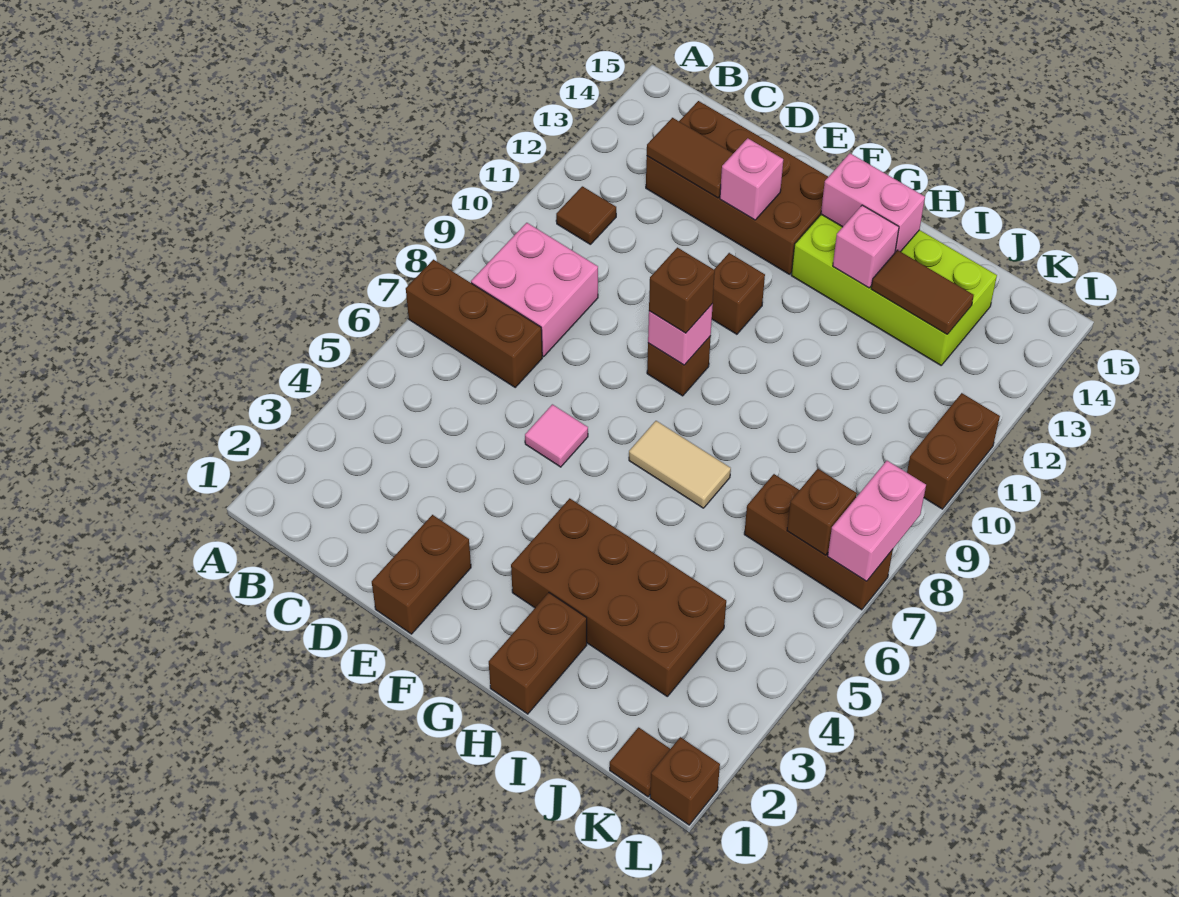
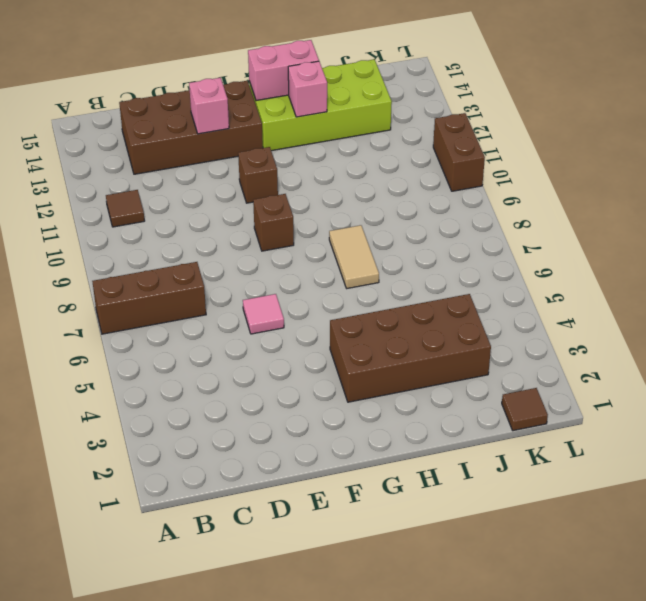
tan 1x2 tile [329,225,379,288] -> tan 1x2 tile turned to [629,421,731,508]
none -> pink 2x2 brick [471,223,598,357]
none -> brown 1x2 brick [372,515,471,634]
none -> brown 1x2 brick [489,593,587,714]

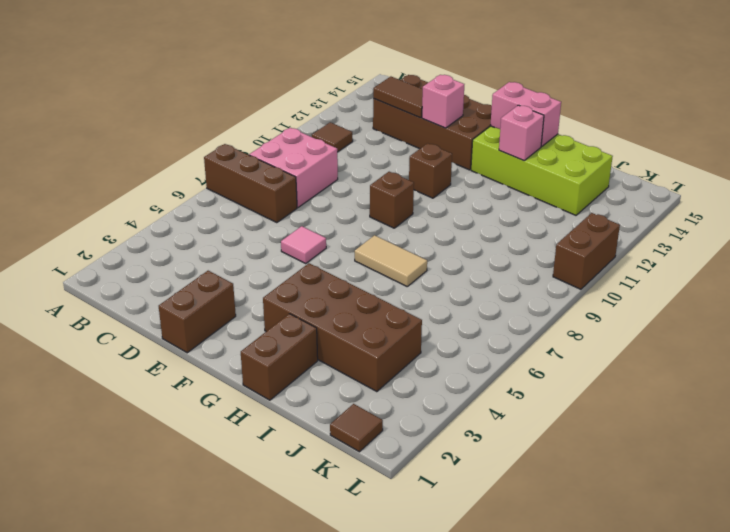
none -> brown 1x3 brick [744,474,893,610]
none -> brown 1x1 brick [650,737,720,825]
none -> pink 1x1 brick [648,304,713,365]

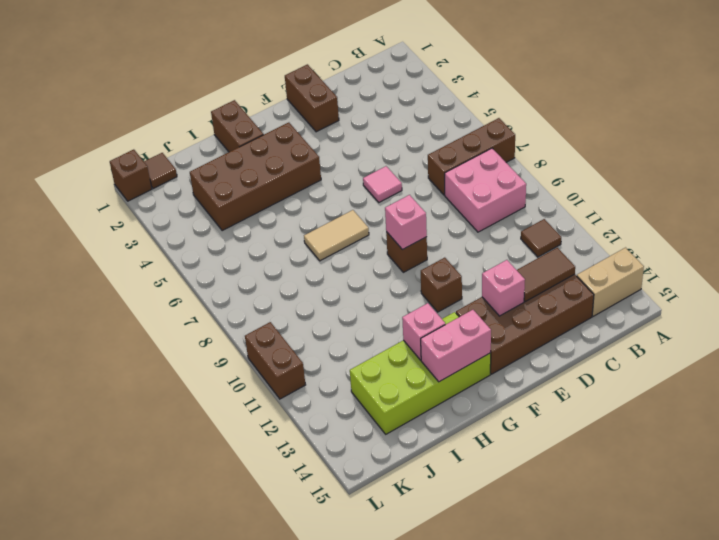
tan 1x2 brick [577,248,644,316] -> none
none -> brown 1x3 brick [744,474,893,610]
none -> brown 1x2 tile [871,250,974,334]
none -> brown 1x1 brick [787,469,857,555]

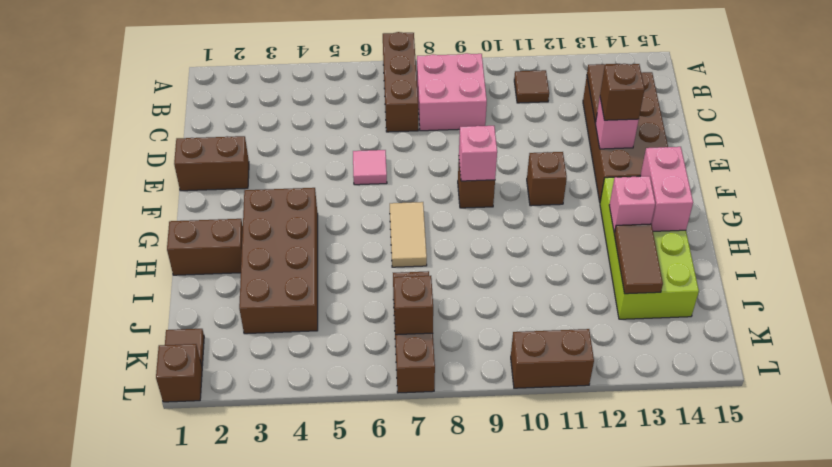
brown 1x1 brick [600,64,644,120] -> brown 1x1 brick moved to [649,248,715,333]
none -> pink 1x2 brick [828,461,926,581]

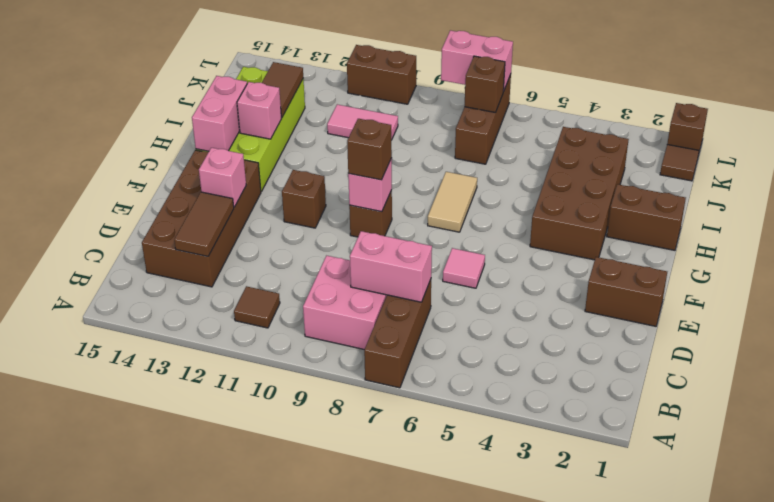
pink 1x2 brick [350,231,432,302] -> none
pink 1x2 tile [327,104,398,140] -> none

